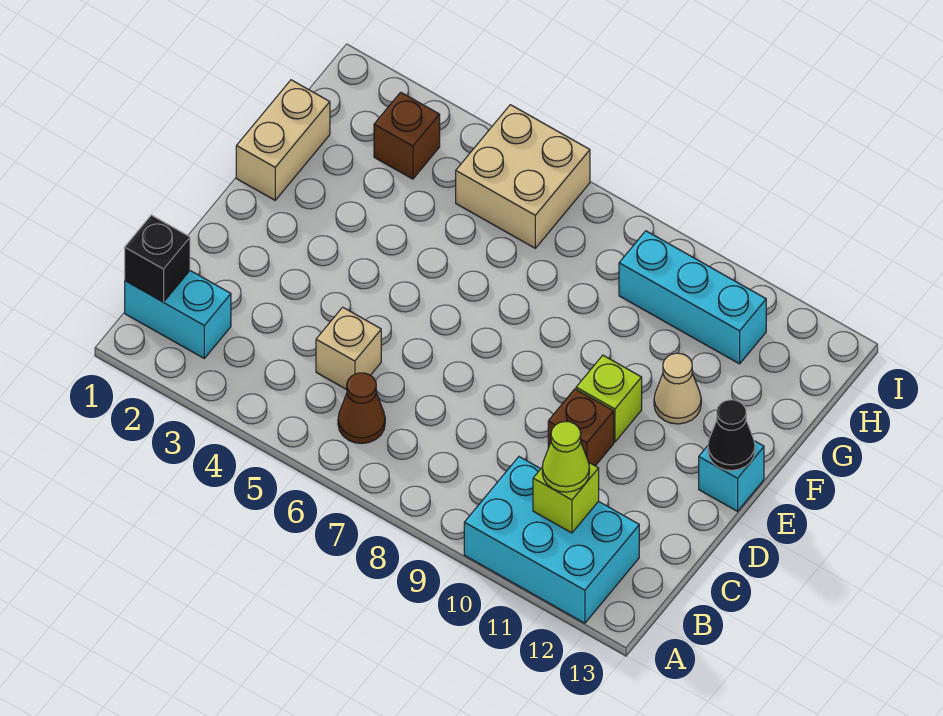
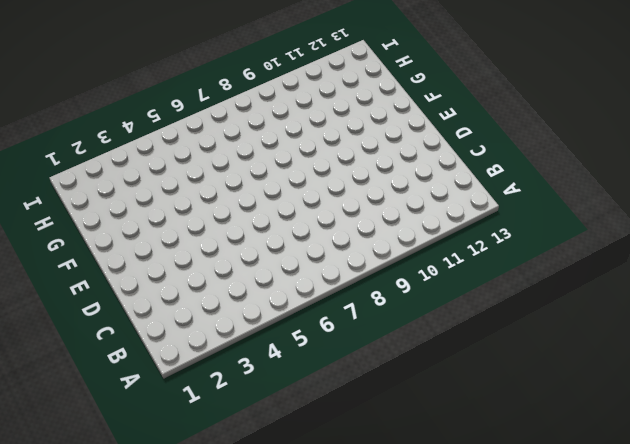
none -> cyan 2x3 brick [464,457,639,623]
none -> cyan 1x2 brick [125,271,231,358]
none -> brown 1x1 cone [338,373,385,444]

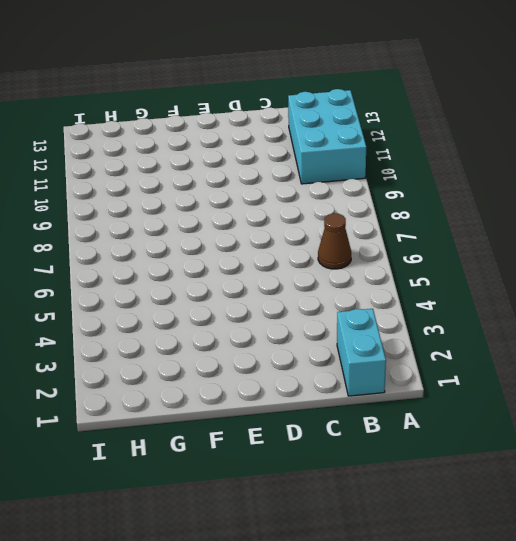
none -> tan 1x1 brick [316,307,381,390]
none -> brown 1x1 brick [548,389,614,466]
none -> lime 1x1 brick [576,355,642,442]

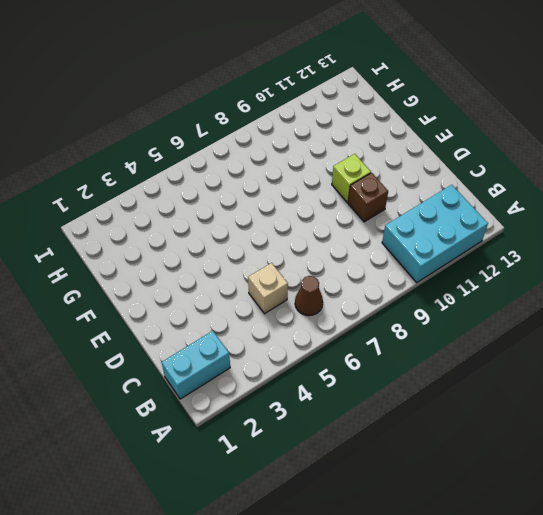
none -> cyan 1x1 brick [699,441,764,511]
none -> tan 1x2 brick [236,80,330,200]
none -> tan 1x1 cone [654,353,701,424]

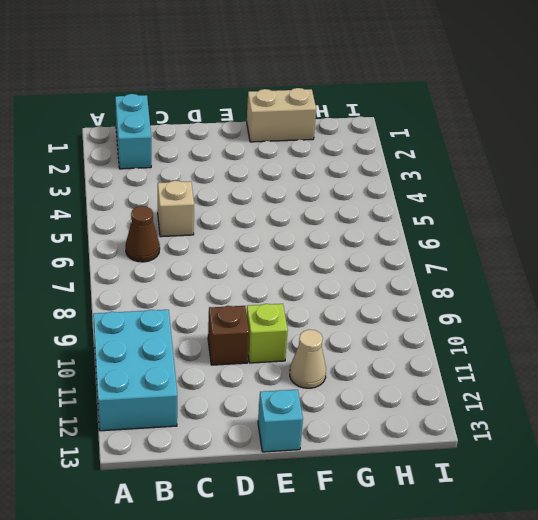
none -> brown 1x1 brick [374,92,440,179]
none -> tan 2x2 brick [456,105,590,248]
none -> cyan 1x3 brick [619,231,766,364]

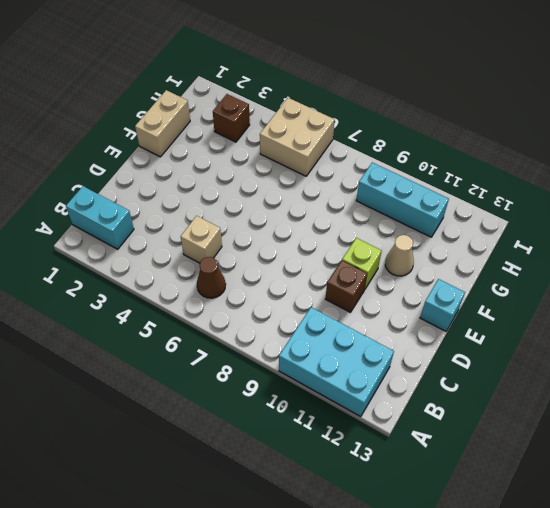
none -> black 1x1 brick [125,215,190,302]
none -> lime 1x1 brick [533,463,599,533]
none -> black 1x1 cone [708,400,755,470]

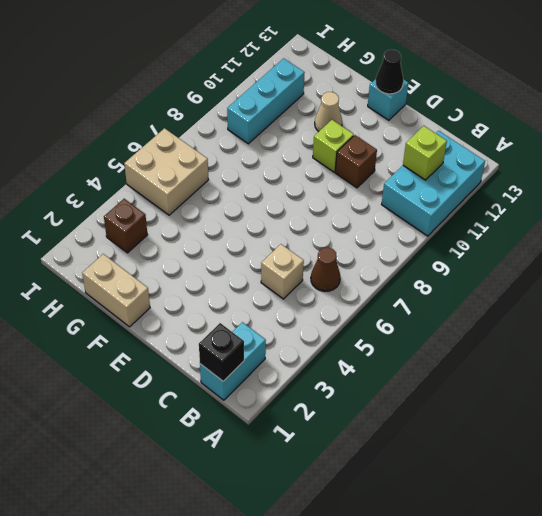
none -> lime 1x1 cone [542,422,589,492]

